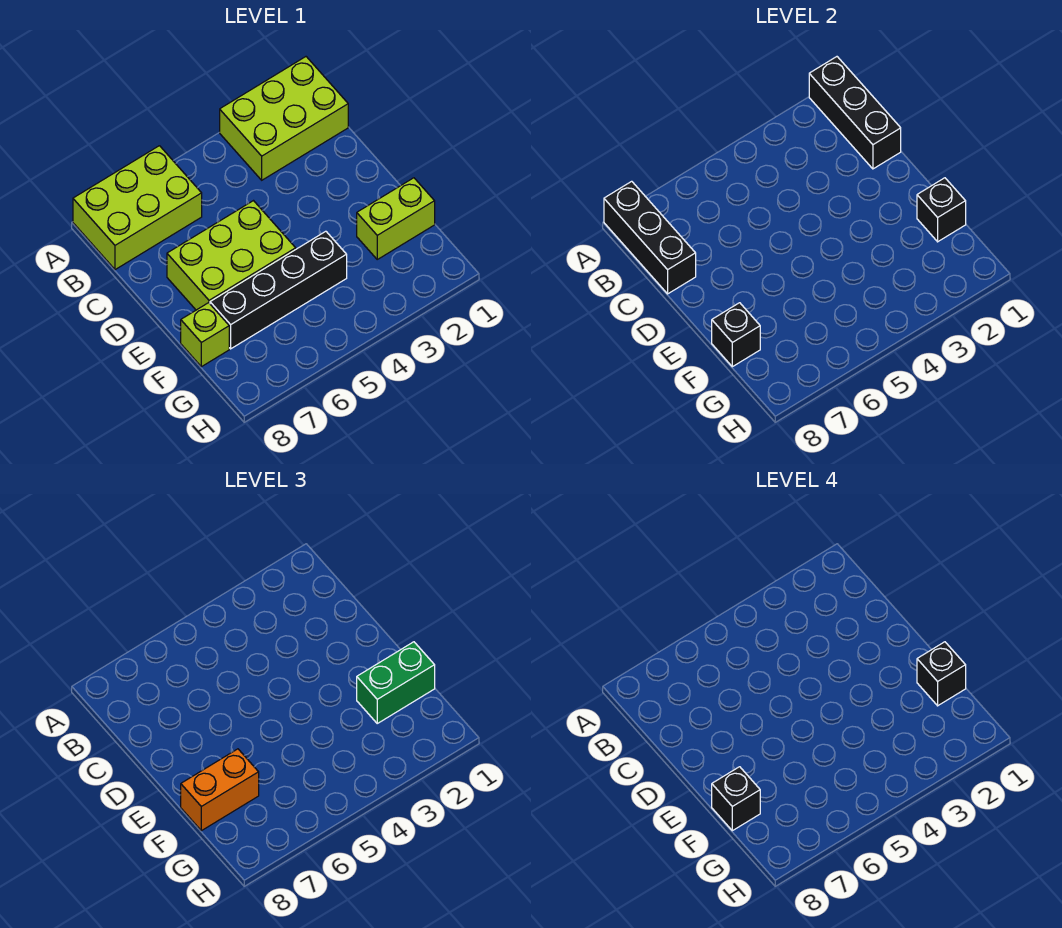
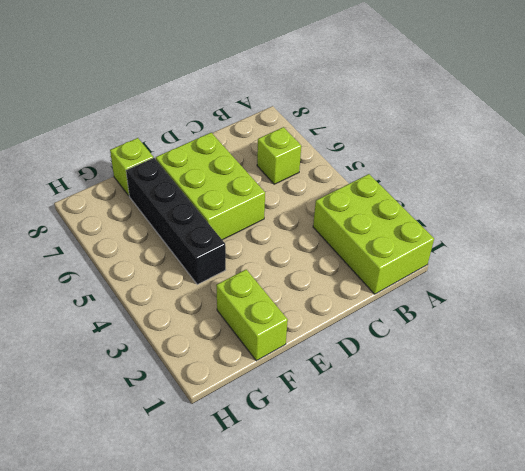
lime 1x1 brick [257,127,301,184] -> lime 2x3 brick [73,146,202,270]
none -> black 1x3 brick [809,57,901,169]
none -> black 1x3 brick [604,181,696,294]
none -> black 1x1 brick [917,178,966,242]

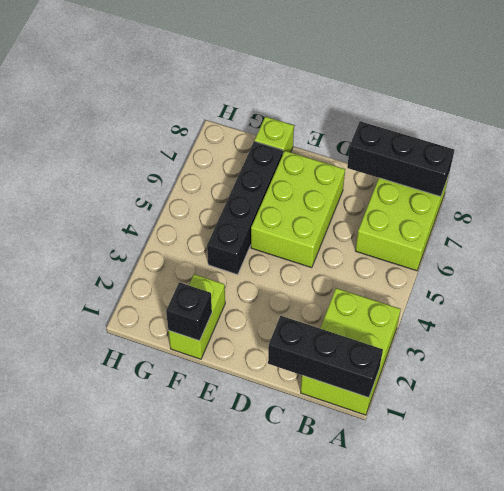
none -> black 1x1 brick [712,303,760,367]
none -> green 1x2 brick [357,642,435,723]
none -> orange 1x2 brick [181,749,259,831]

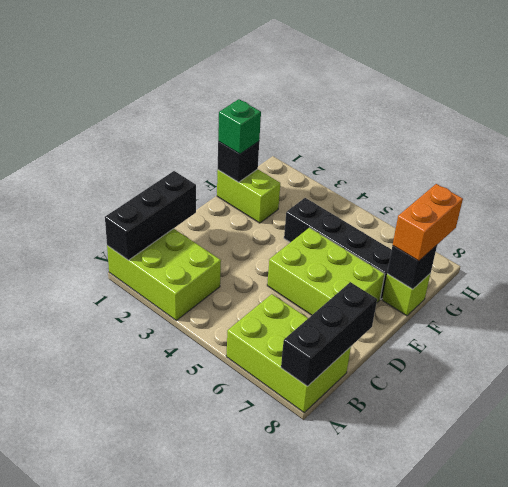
green 1x1 brick [218,99,261,154] -> green 1x2 brick [357,642,435,723]
orange 1x2 brick [393,184,463,261] -> orange 1x2 brick turned to [181,749,259,831]
none -> black 1x1 brick [917,642,966,706]
none -> black 1x1 brick [712,767,760,831]

